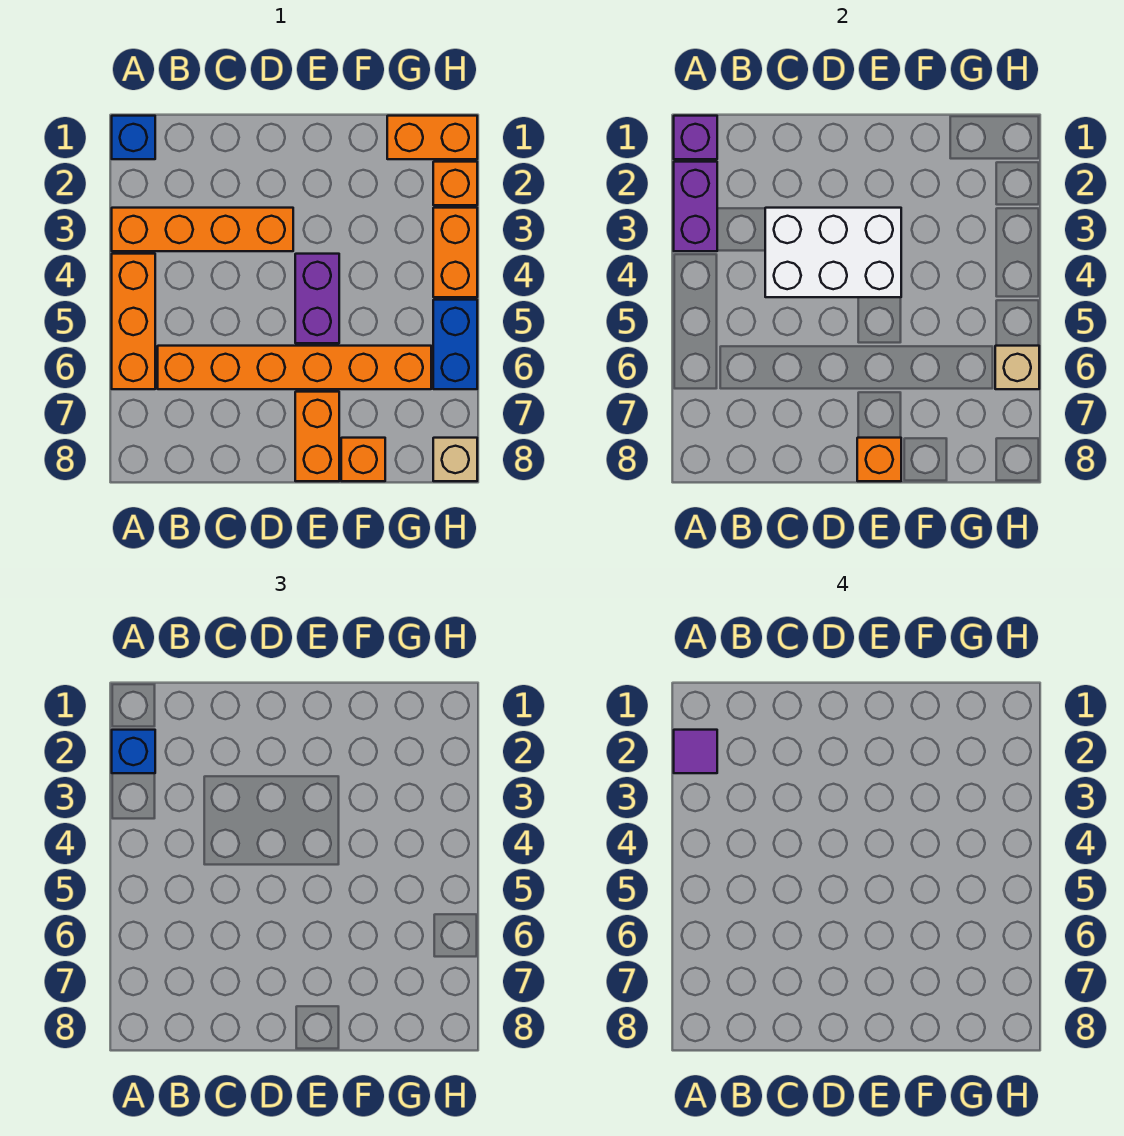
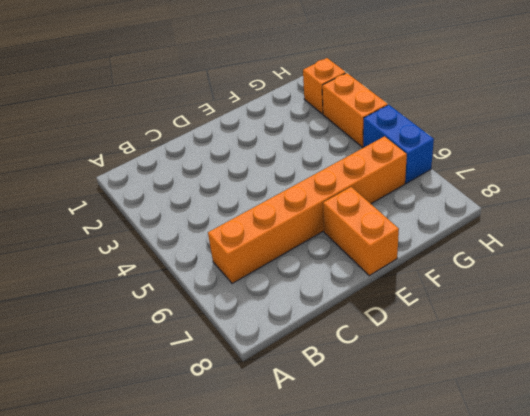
none -> blue 1x1 brick [112,116,155,159]
none -> orange 1x4 brick [112,208,293,251]
none -> orange 1x3 brick [112,254,155,389]

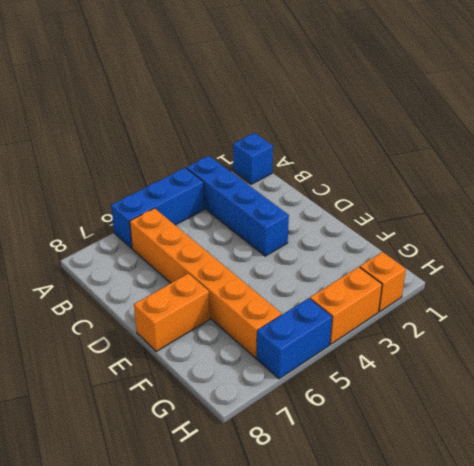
blue 1x4 brick [186,156,289,256] -> orange 1x4 brick [112,208,293,251]
blue 1x3 brick [111,168,204,248] -> orange 1x3 brick [112,254,155,389]
none -> purple 1x2 brick [295,254,339,343]
none -> orange 1x1 brick [341,438,385,481]
none -> orange 1x2 brick [387,116,477,159]

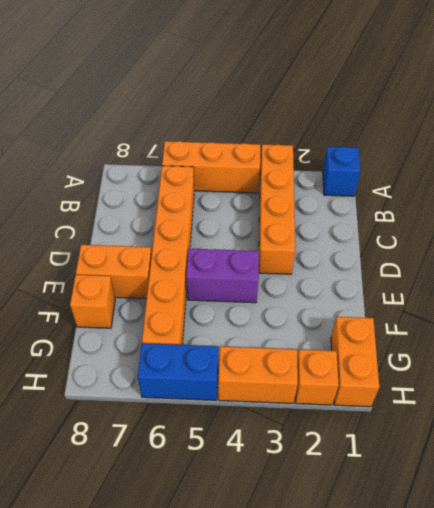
none -> tan 1x1 brick [433,438,477,481]
none -> purple 1x1 brick [674,116,717,159]
none -> purple 1x2 brick [674,162,717,251]

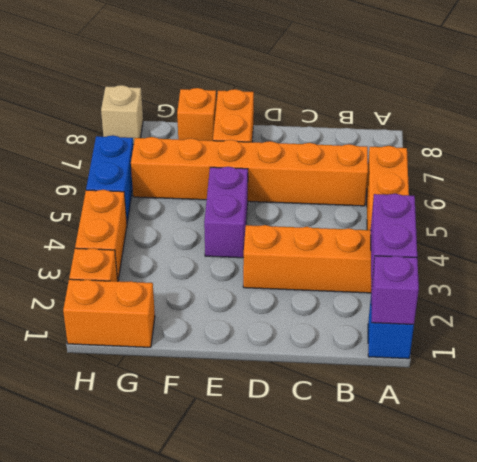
none -> white 2x3 brick [765,208,901,297]
none -> orange 1x1 brick [857,438,901,481]
none -> tan 1x1 brick [995,346,1039,389]

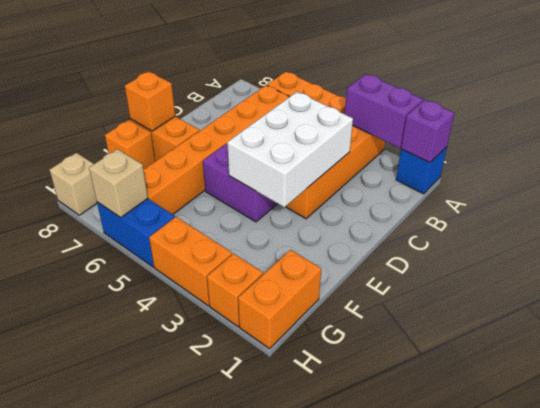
none -> blue 1x1 brick [112,730,155,773]
none -> purple 1x1 tile [674,730,717,773]

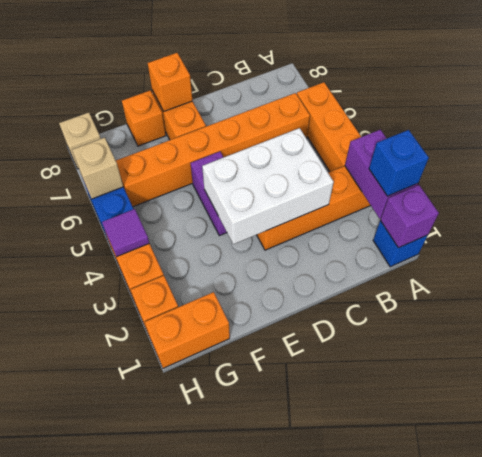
purple 1x1 tile [102,209,149,257] -> purple 1x1 tile moved to [674,730,717,773]

